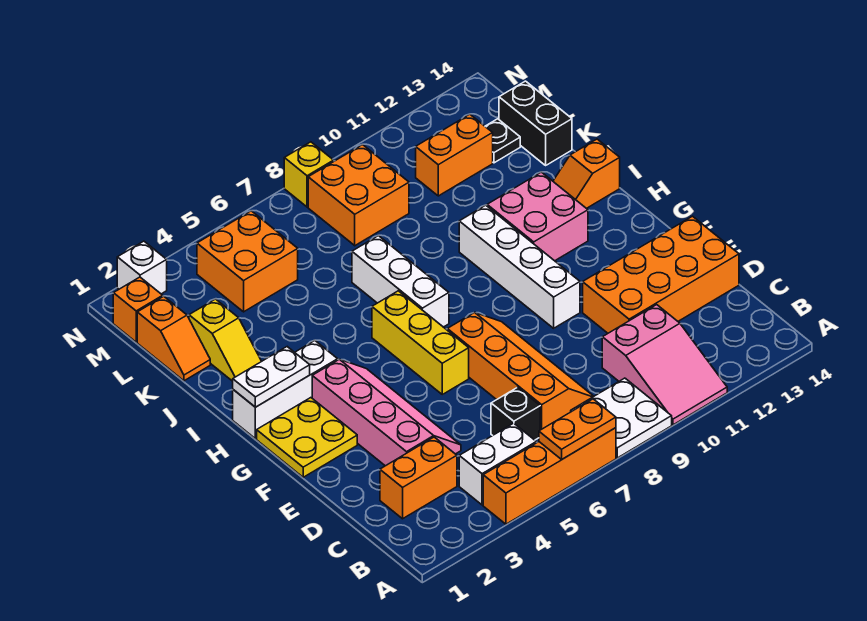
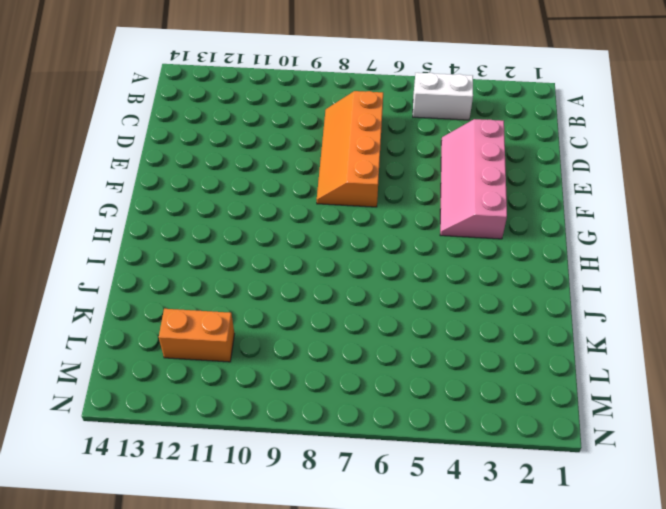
none -> orange 1x4 brick [483,428,616,524]
none -> white 2x2 plate [571,378,672,458]
none -> pink 2x3 slope [602,305,727,425]

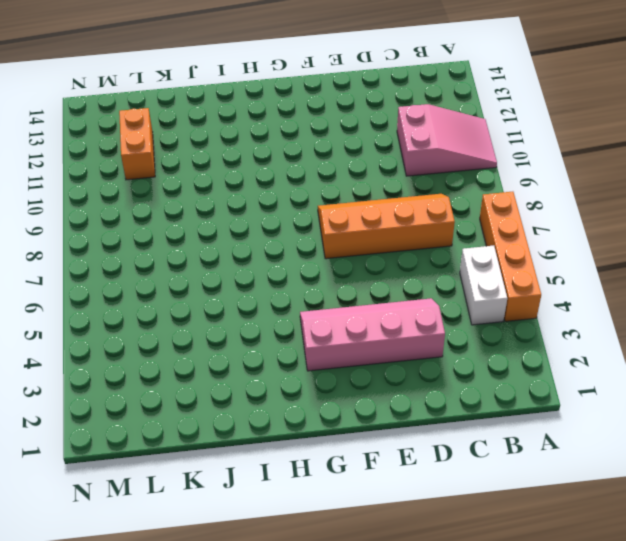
none -> white 2x2 plate [571,378,672,458]
none -> orange 1x2 brick [380,437,457,519]
none -> black 1x1 brick [491,387,540,440]

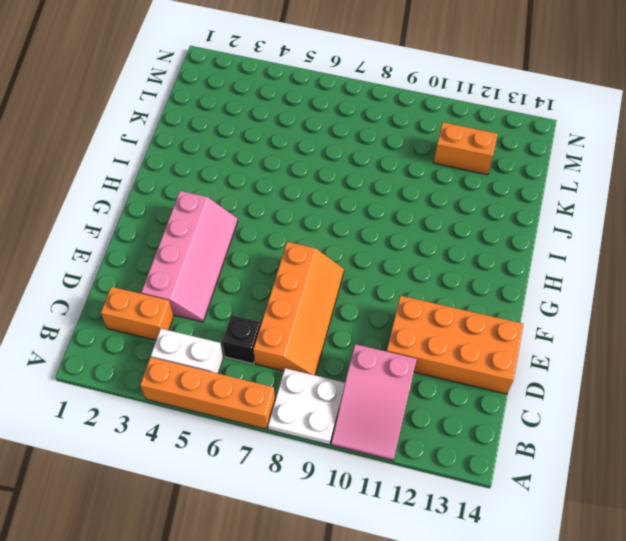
none -> yellow 2x2 plate [257,398,357,477]
none -> yellow 1x3 brick [372,291,469,394]
none -> white 1x4 brick [459,205,580,328]

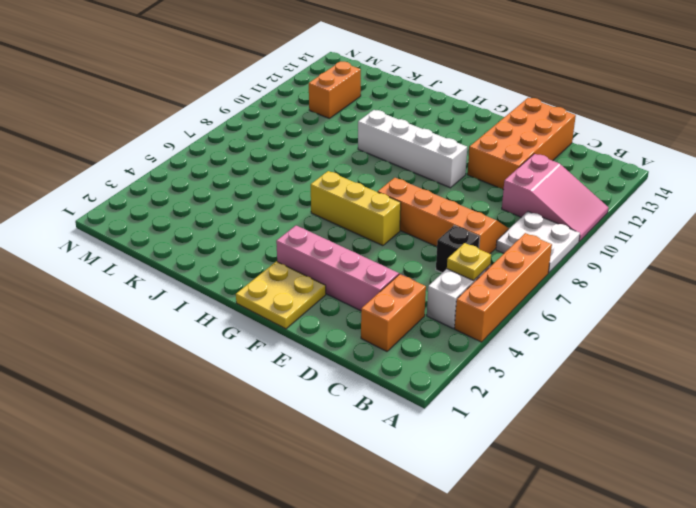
yellow 1x1 plate [447,243,491,281] -> none
none -> white 1x3 brick [233,340,338,439]
none -> white 1x3 brick [352,236,449,327]
none -> pink 2x2 brick [487,172,588,261]

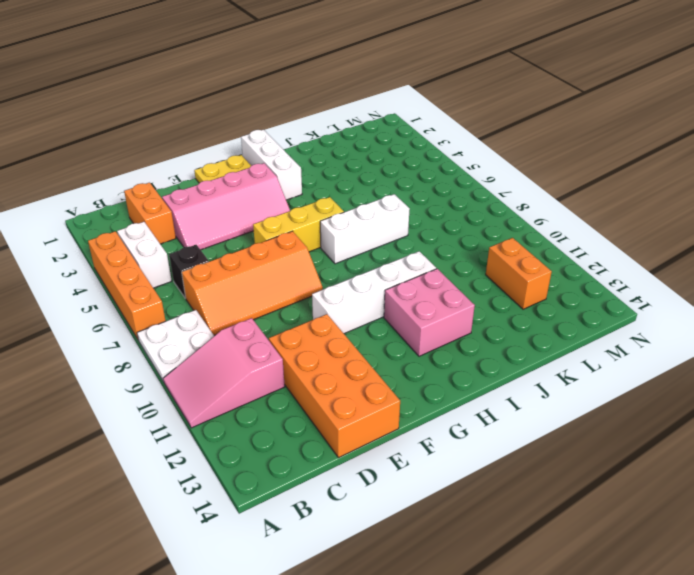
none -> orange 1x2 slope [553,139,620,209]
none -> yellow 1x2 slope [189,299,262,381]
none -> orange 1x2 slope [137,296,210,381]

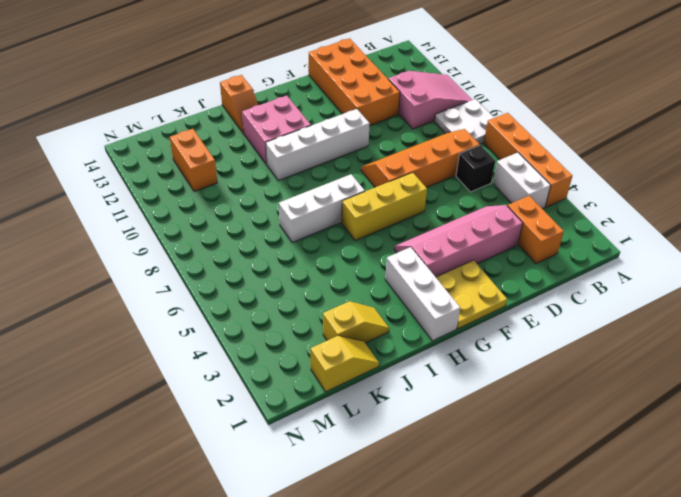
yellow 1x2 slope [311,336,379,392] -> orange 1x2 slope [137,296,210,381]
none -> black 1x2 brick [499,81,572,165]
none -> orange 2x2 brick [197,211,298,312]
none -> orange 2x2 brick [308,145,409,246]

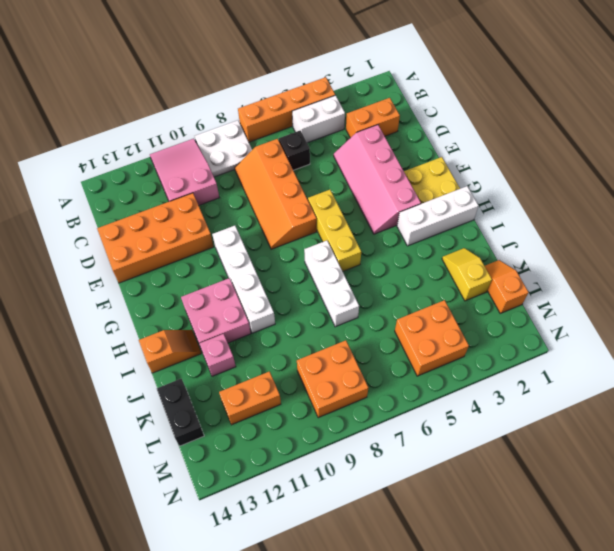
pink 1x1 brick [199,334,236,376] -> none
none -> black 1x1 plate [485,119,520,163]
none -> orange 1x1 brick [113,277,163,342]
none -> white 1x1 brick [117,241,167,294]

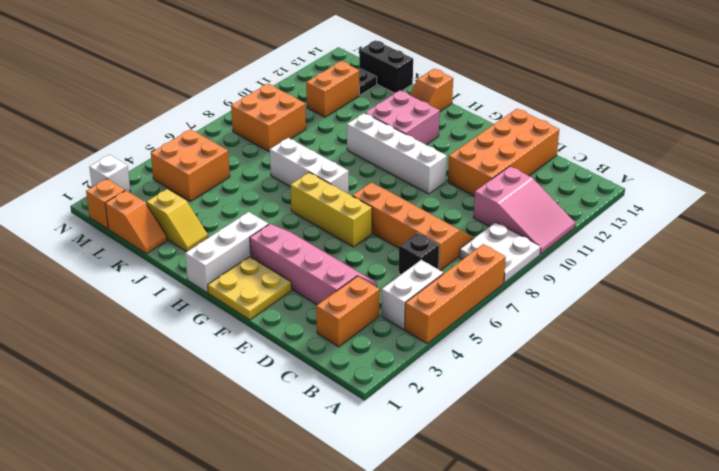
none -> yellow 1x1 brick [284,142,334,207]
none -> orange 1x2 plate [539,399,616,459]
none -> white 1x2 plate [233,347,310,407]

